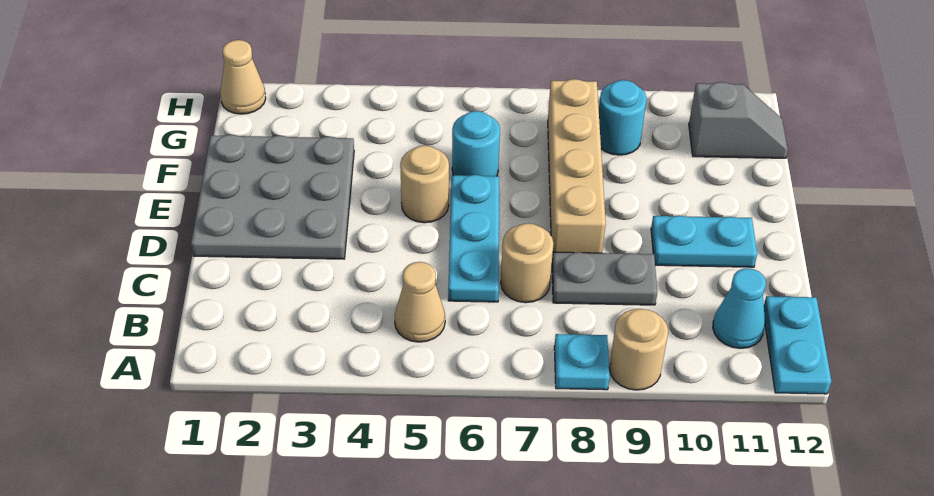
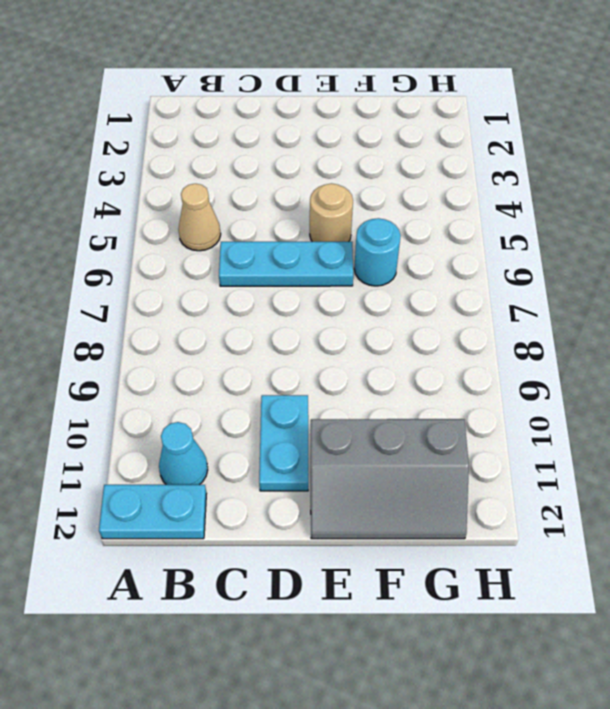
grey 2x3 slope [311,419,469,539] -> grey 1x2 slope [689,82,788,158]
none -> cyan 1x1 plate [554,334,610,390]
none -> tan 1x1 round brick [609,309,668,390]
none -> tan 1x1 round brick [501,223,554,303]

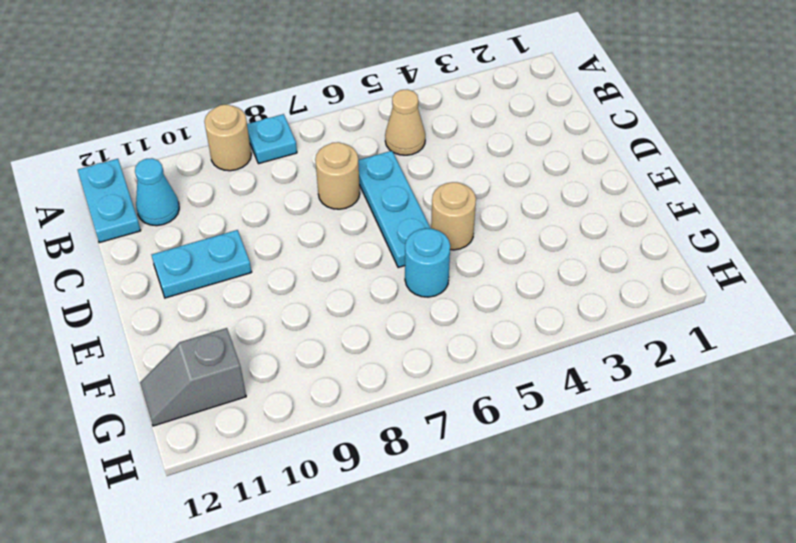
none -> grey 1x2 plate [552,252,657,305]
none -> grey 3x3 plate [191,135,354,259]
none -> tan 1x4 brick [548,79,606,258]

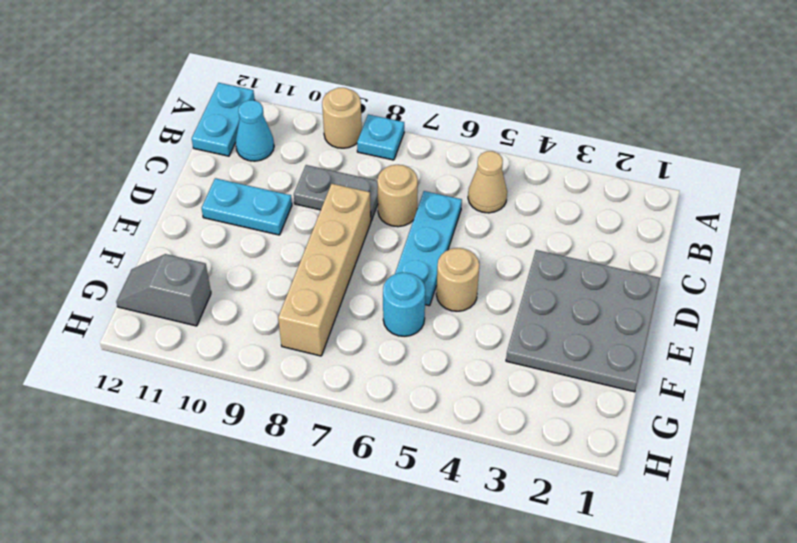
none -> cyan 1x1 round brick [599,80,647,155]
none -> tan 1x1 cone [220,40,266,114]

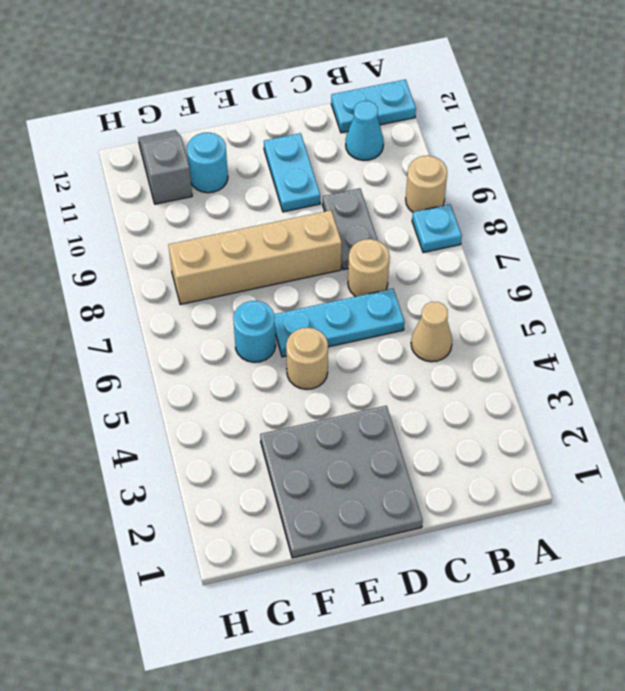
cyan 1x1 round brick [187,133,228,193] -> cyan 1x1 round brick moved to [599,80,647,155]
none -> tan 1x1 cone [220,40,266,114]

